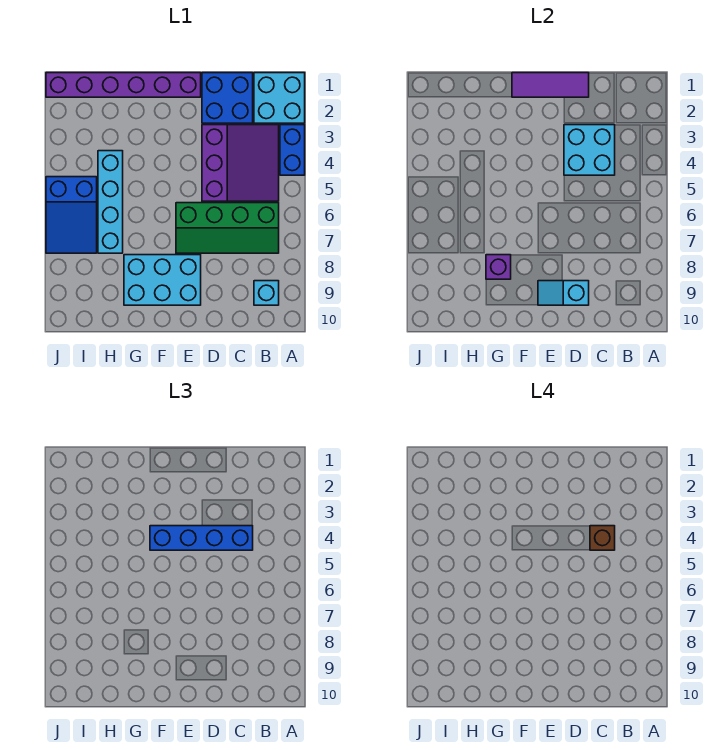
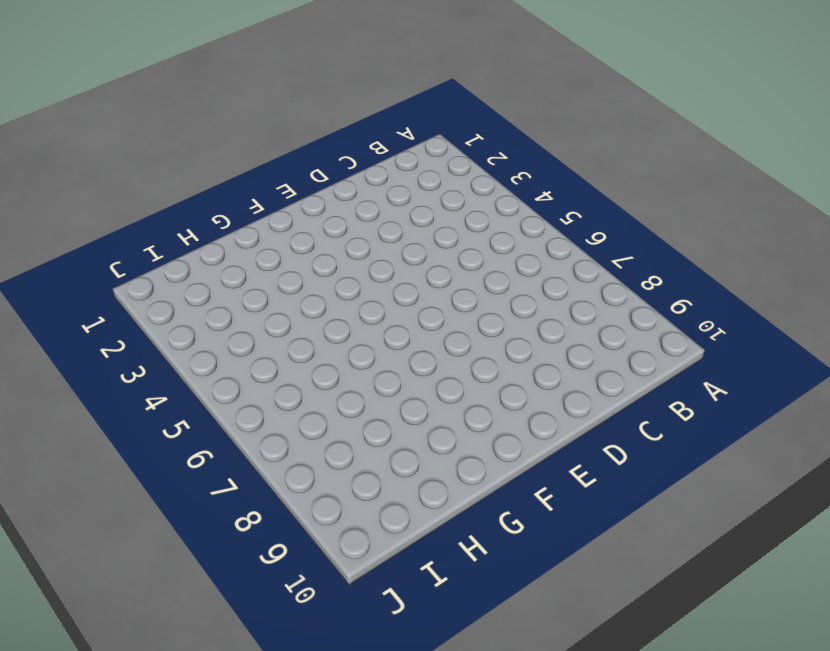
none -> cyan 2x2 brick [254,73,305,123]
none -> blue 1x2 brick [280,125,305,175]
none -> purple 3x3 slope [202,125,279,201]

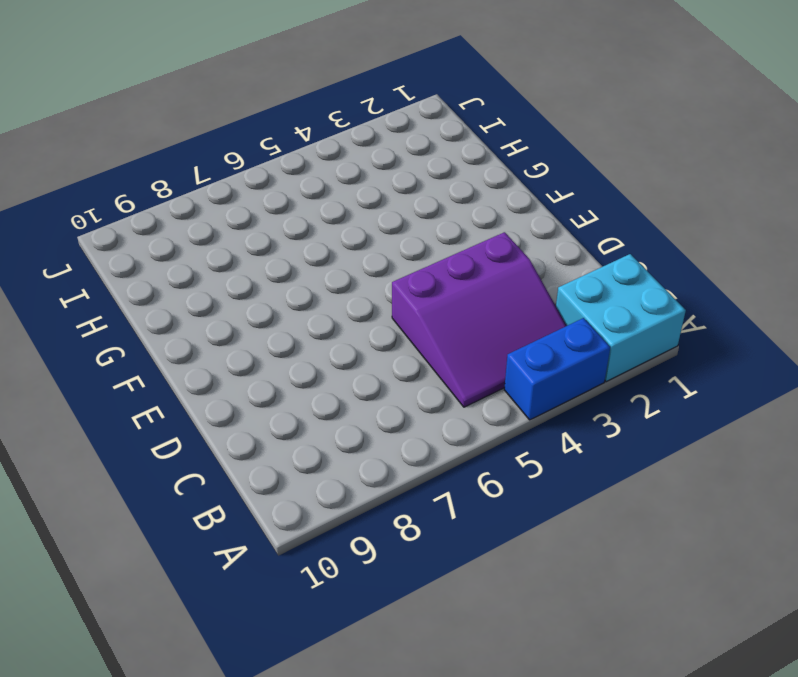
none -> green 2x4 slope [176,203,279,253]
none -> cyan 1x1 brick [254,281,279,305]
none -> blue 2x2 brick [202,73,253,123]

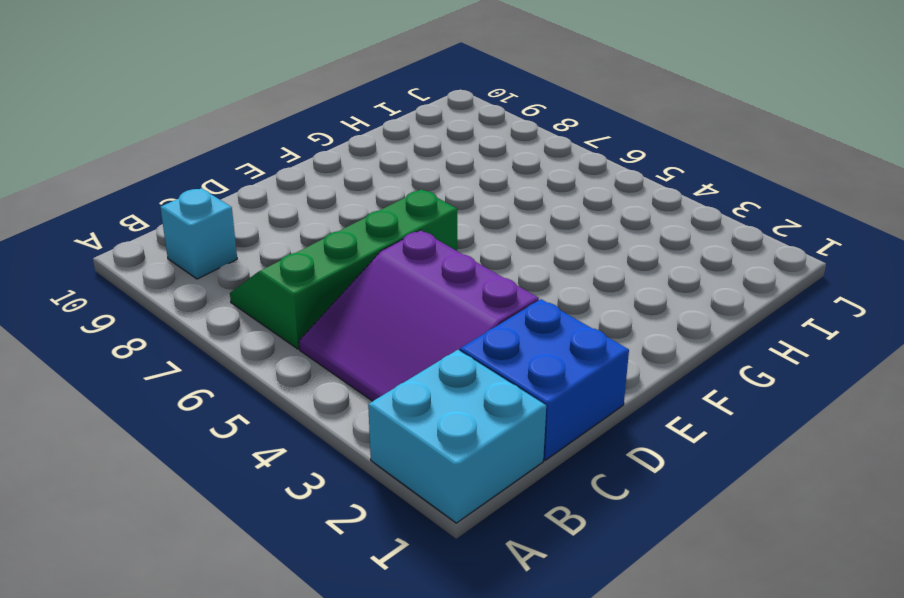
none -> blue 1x2 brick [280,125,305,175]
none -> purple 1x6 brick [46,73,201,97]
none -> cyan 2x3 brick [124,255,201,305]

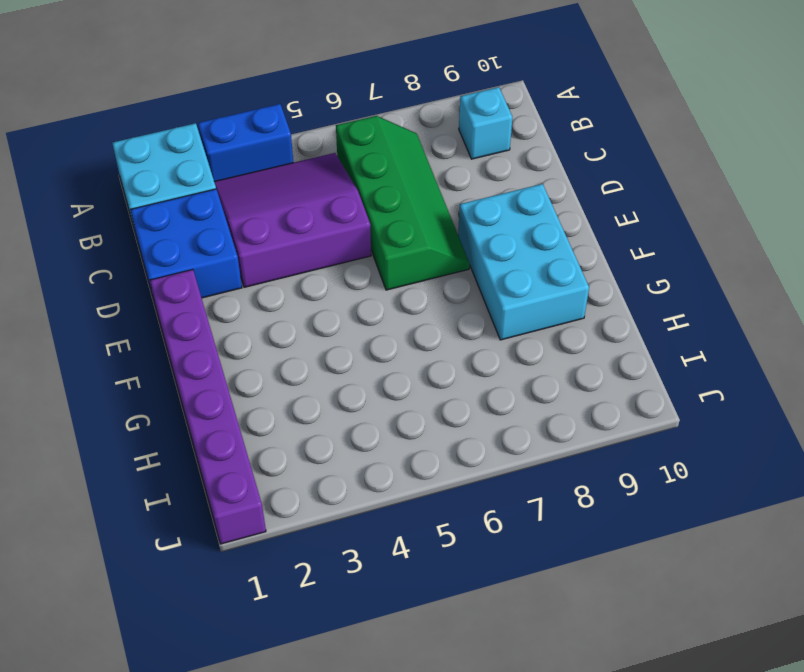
none -> cyan 1x4 brick [98,151,123,253]
none -> blue 2x3 slope [46,177,97,253]
none -> cyan 2x2 brick [564,125,615,175]

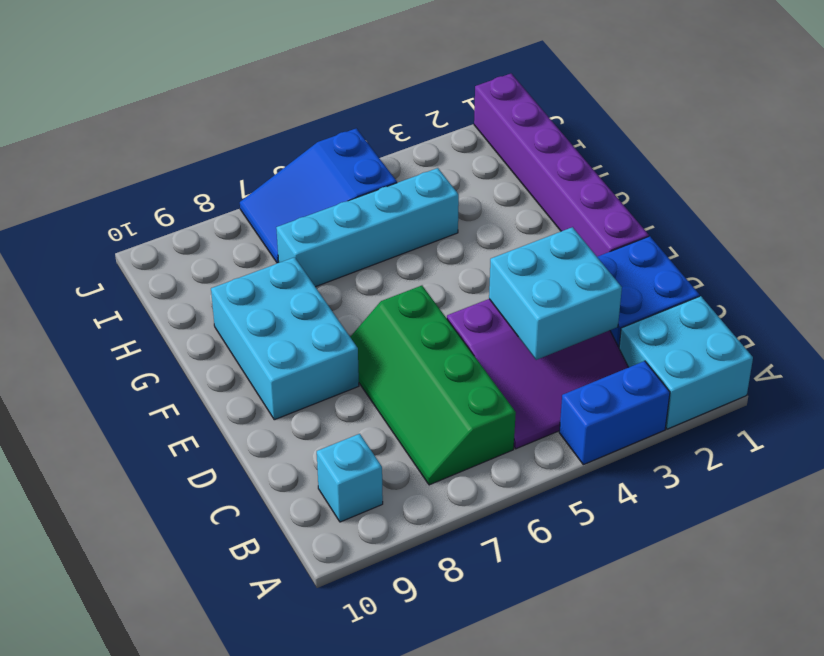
none -> purple 1x3 tile [512,73,589,97]
none -> cyan 1x2 slope [538,281,589,305]
none -> purple 1x1 brick [486,255,511,279]

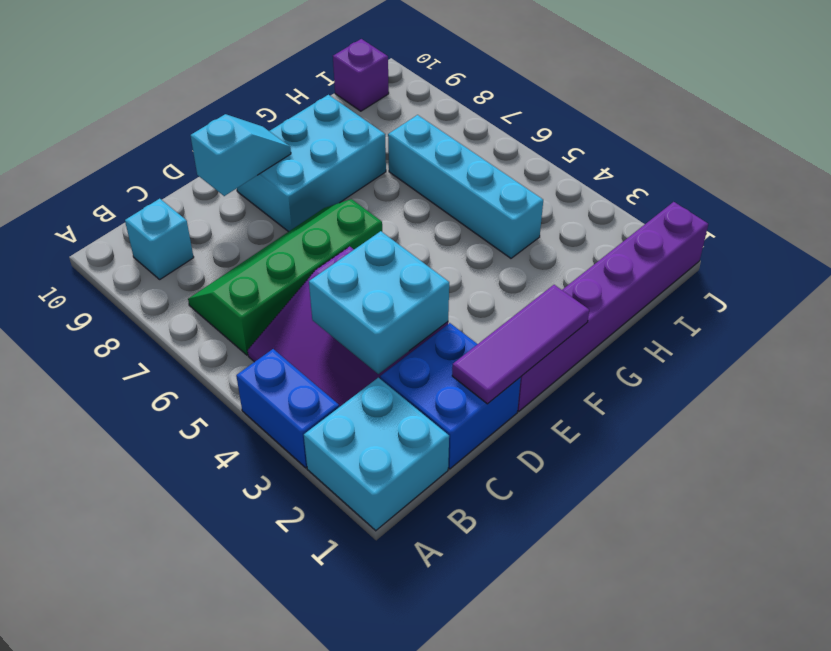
purple 1x1 brick [333,39,389,111] -> purple 1x1 brick moved to [486,255,511,279]
none -> blue 2x3 slope [46,177,97,253]
none -> blue 1x4 brick [150,526,253,550]
none -> brown 1x1 brick [590,526,615,550]

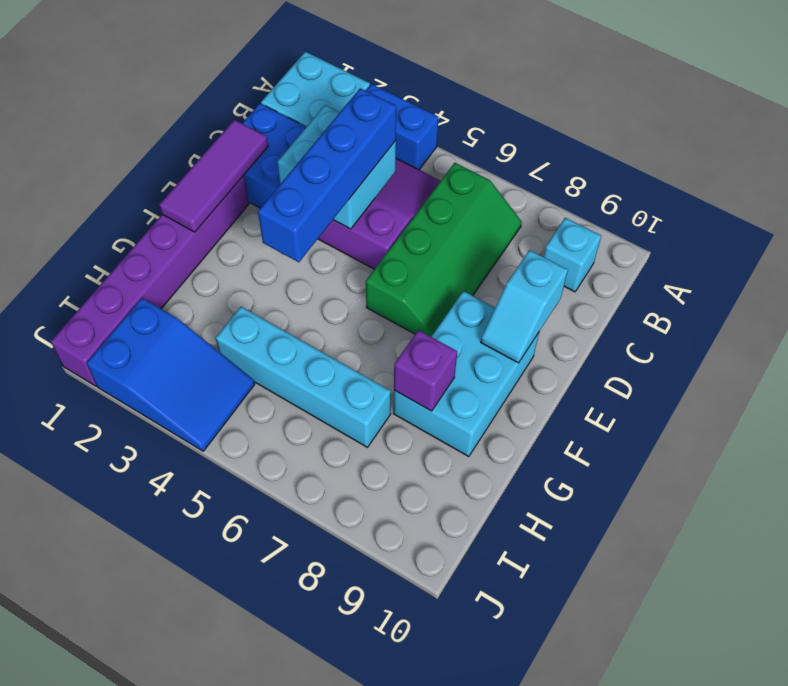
blue 2x3 slope [87,298,255,451] -> blue 2x3 slope moved to [46,177,97,253]
none -> brown 1x1 brick [590,526,615,550]

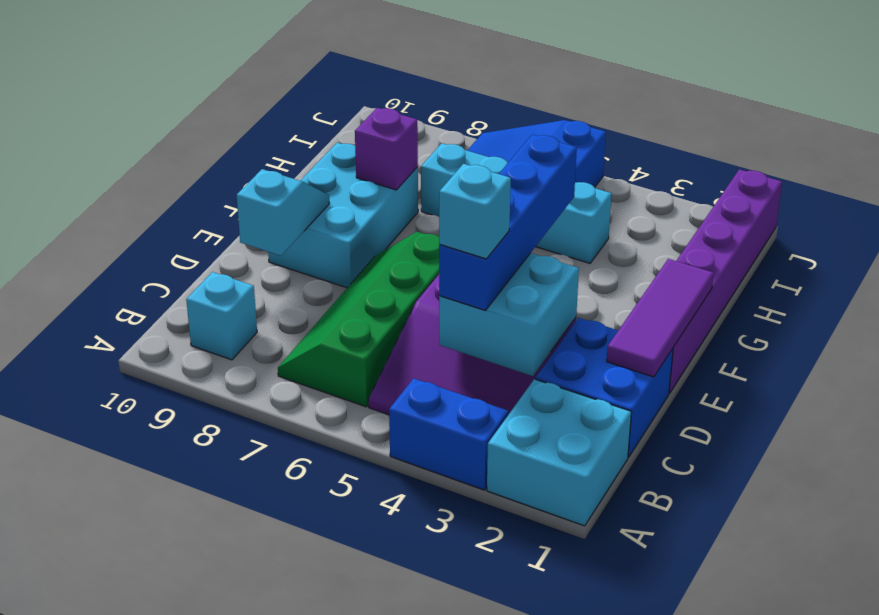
cyan 1x1 brick [439,164,511,259] -> brown 1x1 brick [590,526,615,550]

